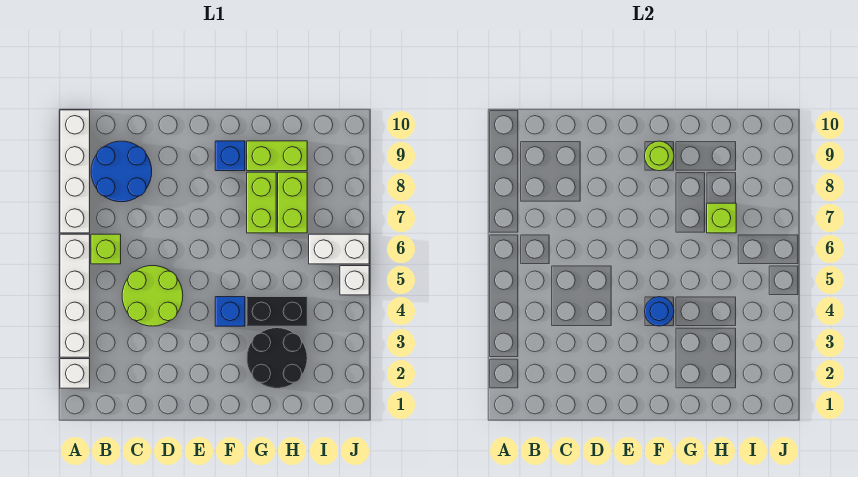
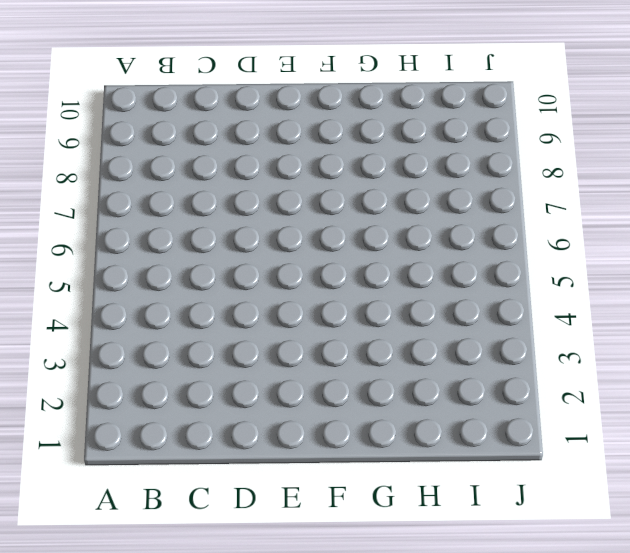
none -> white 1x1 brick [60,359,90,388]
none -> white 1x4 brick [60,234,90,357]
none -> white 1x4 brick [60,110,90,233]

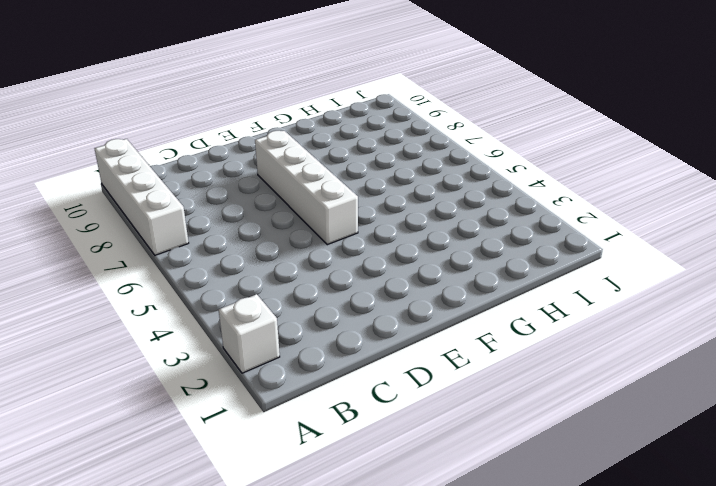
white 1x4 brick [255,131,358,245] -> white 1x4 brick moved to [60,234,90,357]
none -> lime 1x1 brick [91,234,121,264]
none -> blue 2x2 round brick [91,141,152,202]
none -> lime 2x2 round brick [122,266,183,326]

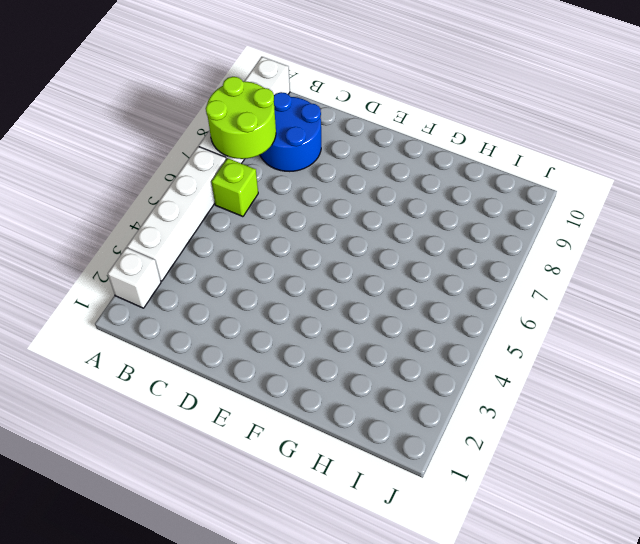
lime 2x2 round brick [206,77,276,159] -> lime 2x2 round brick moved to [122,266,183,326]
none -> blue 1x1 brick [215,297,245,326]
none -> blue 1x1 brick [215,141,245,171]
none -> black 2x2 round brick [247,328,307,388]

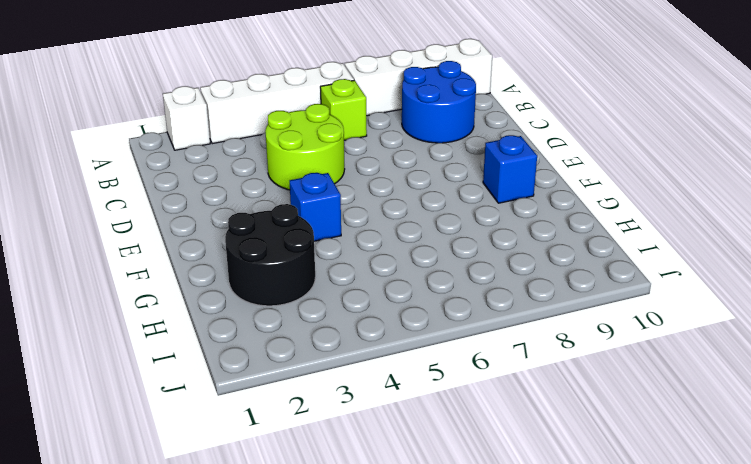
none -> black 1x2 brick [247,297,307,326]
none -> lime 1x2 brick [247,172,276,233]
none -> lime 1x2 brick [247,141,307,171]

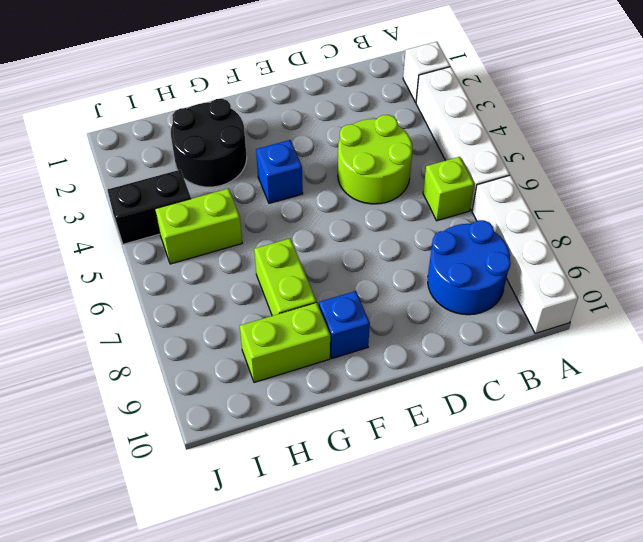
lime 1x2 brick [155,188,242,264] -> lime 1x2 brick turned to [278,172,307,233]
black 1x2 brick [108,170,191,244] -> black 1x2 brick moved to [247,297,307,326]
none -> white 1x2 brick [309,234,369,264]
none -> white 1x1 brick [340,266,369,295]
none -> blue 1x1 round brick [645,297,674,326]

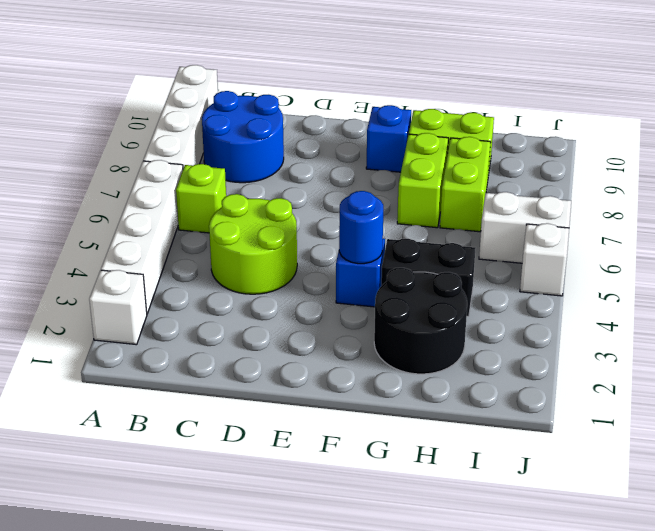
none -> lime 1x1 round brick [645,141,674,171]
none -> lime 1x1 brick [707,203,736,233]

